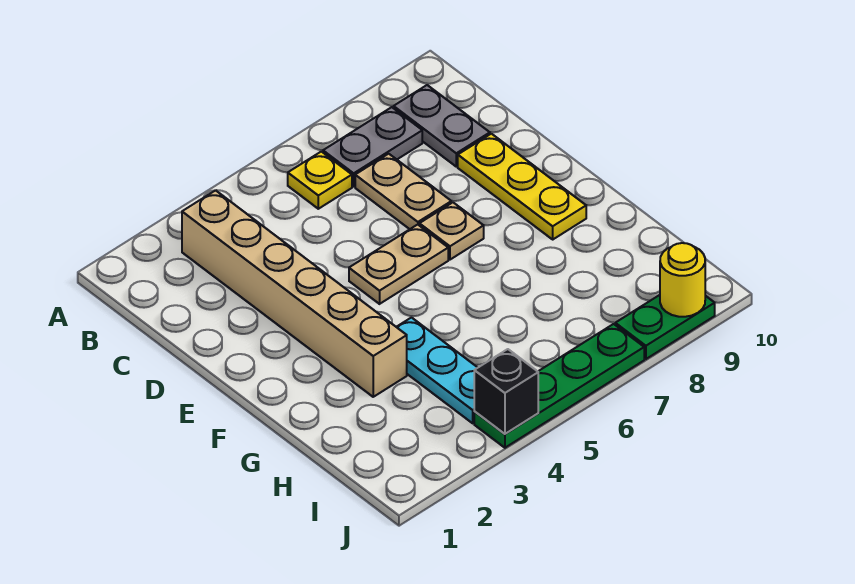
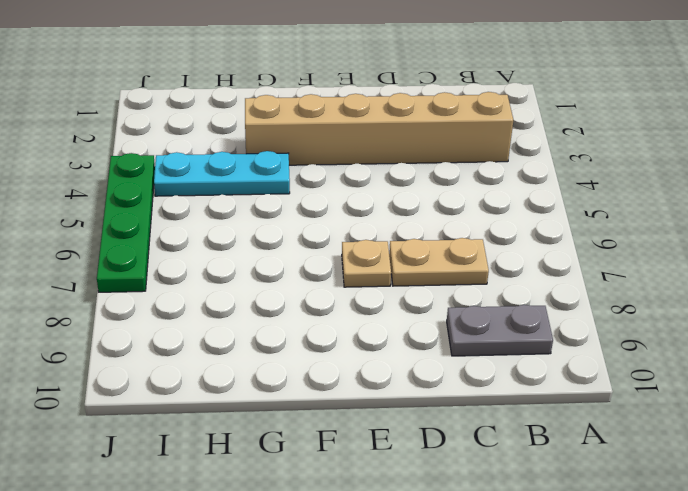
none -> yellow 1x1 plate [288,152,352,209]
none -> grey 1x2 plate [323,107,422,187]
none -> yellow 1x3 plate [458,134,586,239]

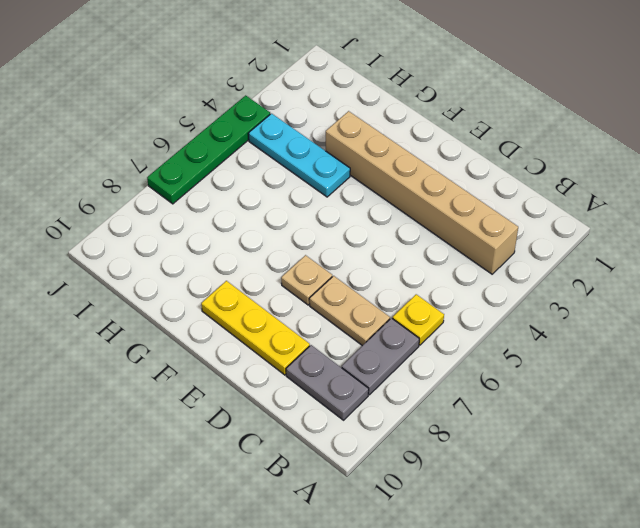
none -> tan 1x2 plate [349,225,448,304]
none -> green 1x2 plate [615,295,715,359]
none -> black 1x1 brick [474,349,538,434]

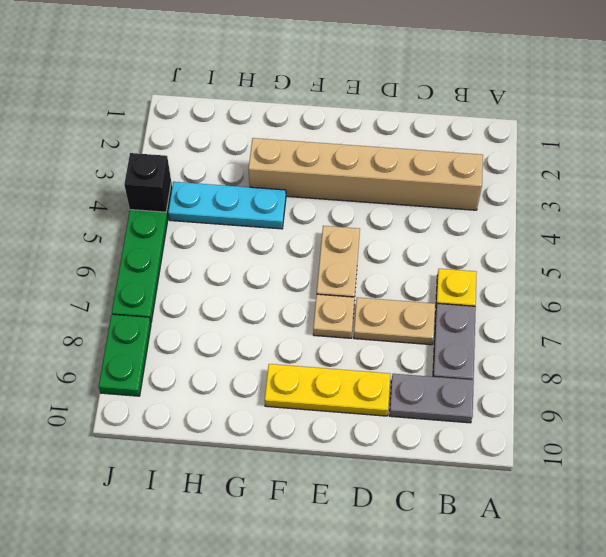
none -> yellow 1x1 round brick [660,243,705,317]

